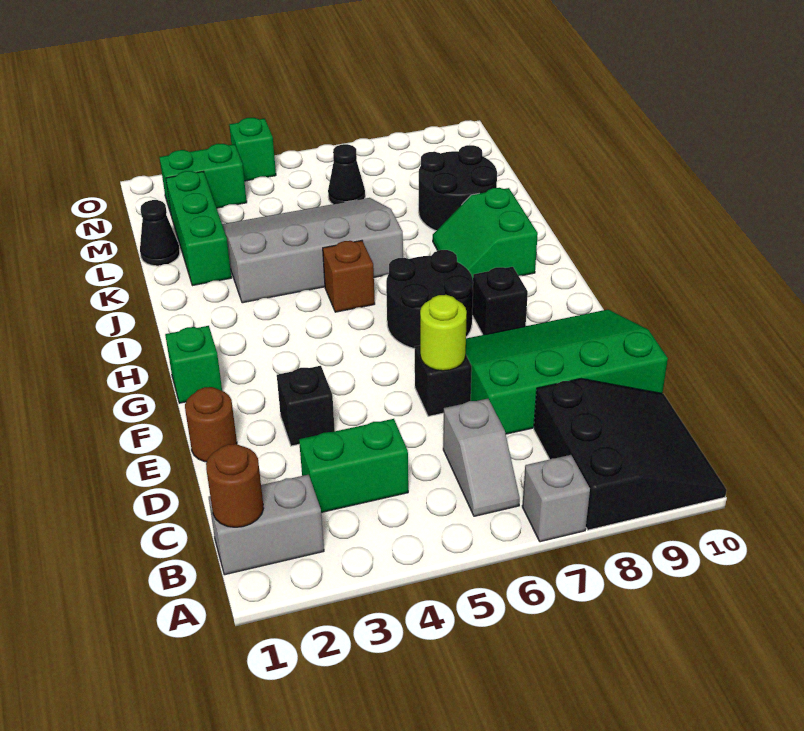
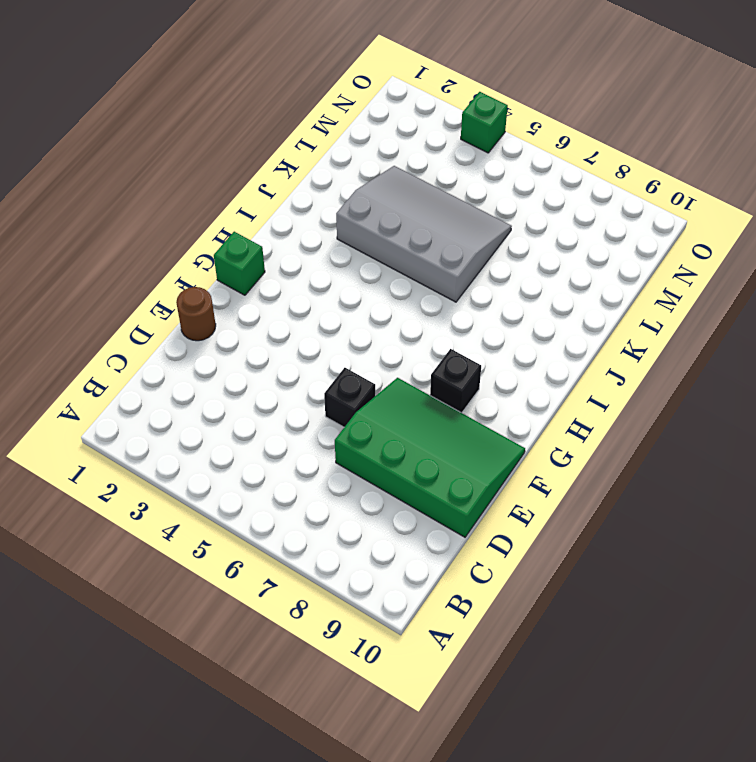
none -> grey 1x1 brick [522,455,590,542]
none -> black 3x3 slope [534,379,727,530]
none -> grey 1x2 brick [209,475,324,575]

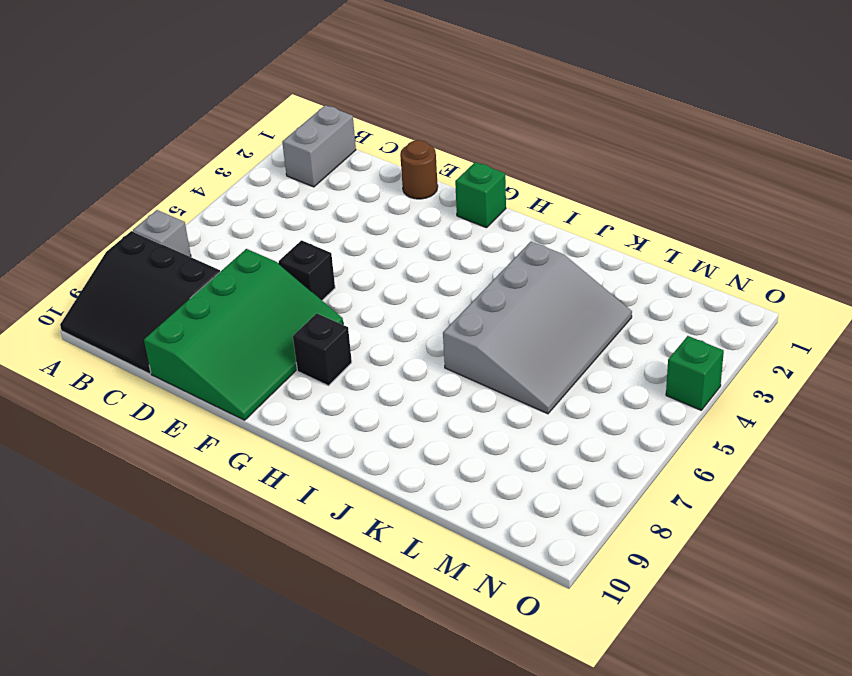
none -> grey 1x2 slope [443,399,520,516]
none -> green 1x2 brick [299,419,408,512]
none -> black 1x1 brick [277,366,335,446]

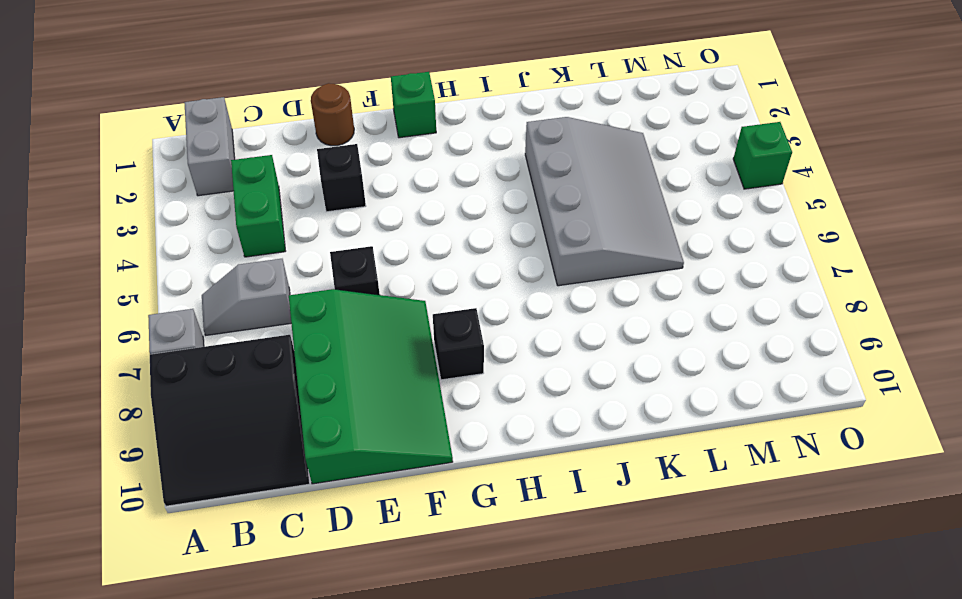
none -> black 2x2 round brick [386,250,473,349]
none -> brown 1x1 brick [323,241,375,312]
none -> green 2x2 slope [433,188,538,278]

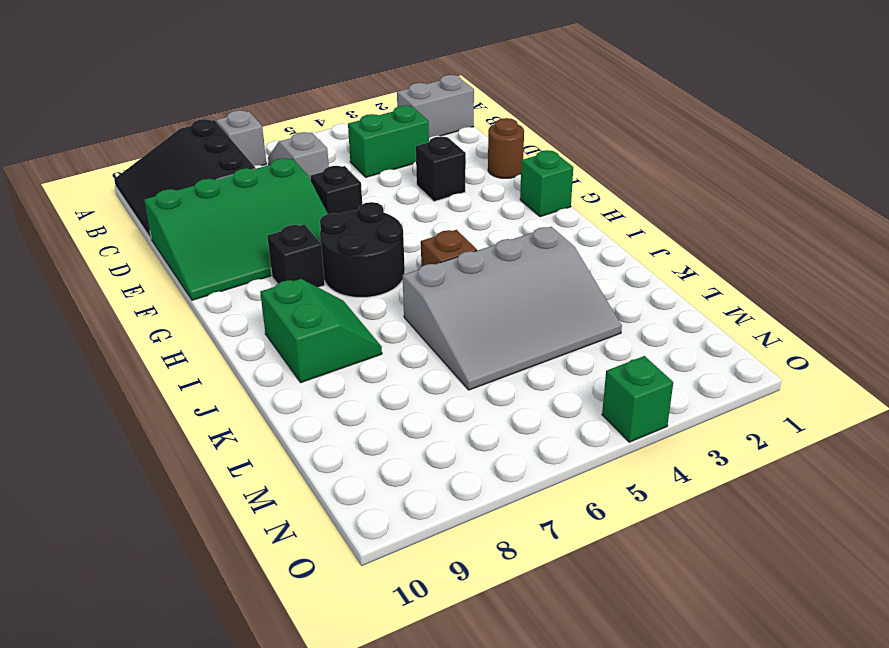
none -> green 1x3 brick [166,171,231,286]
none -> black 2x2 round brick [419,145,497,231]
none -> black 1x1 cone [140,200,180,266]

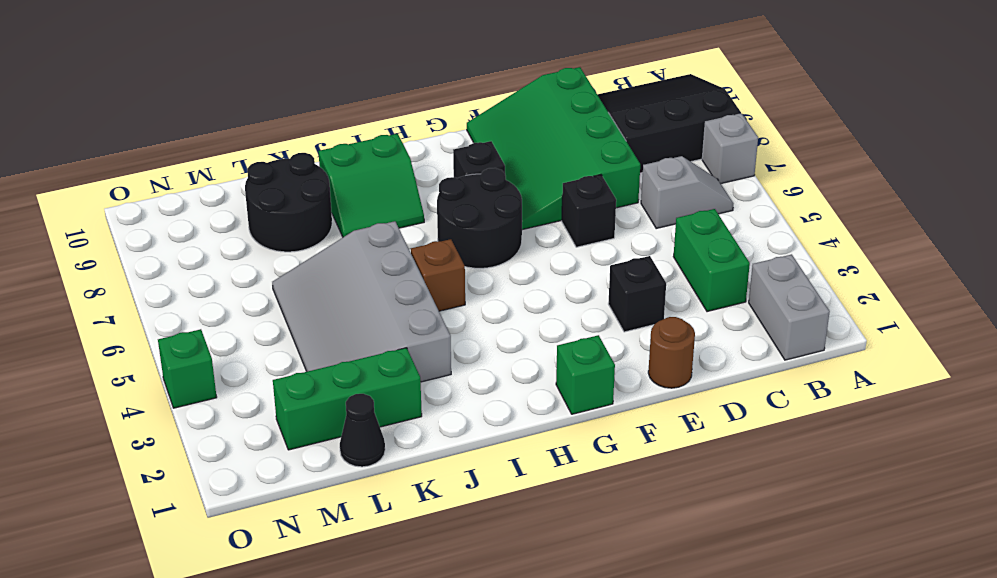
none -> black 1x1 cone [328,144,365,204]
none -> green 1x2 brick [159,144,247,213]
none -> brown 1x1 round brick [206,444,263,527]

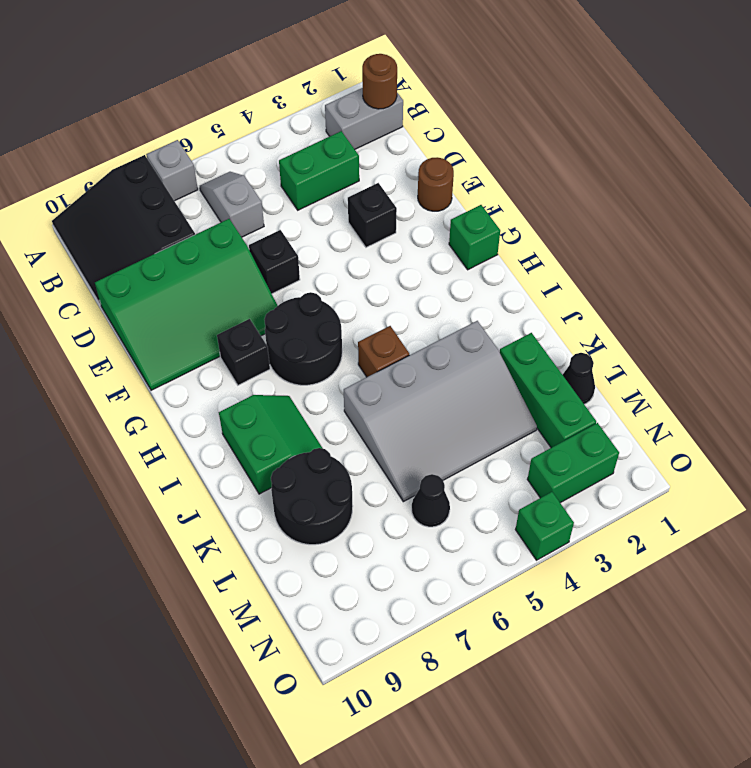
none -> lime 1x1 round brick [420,295,467,371]

